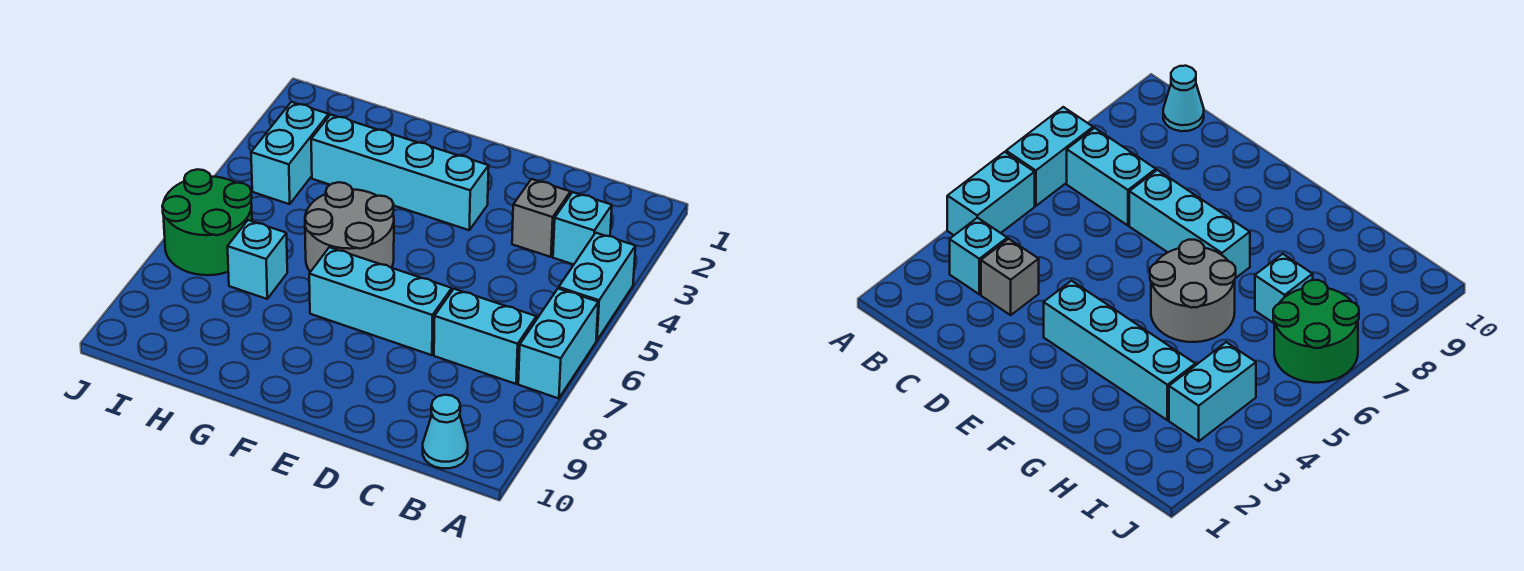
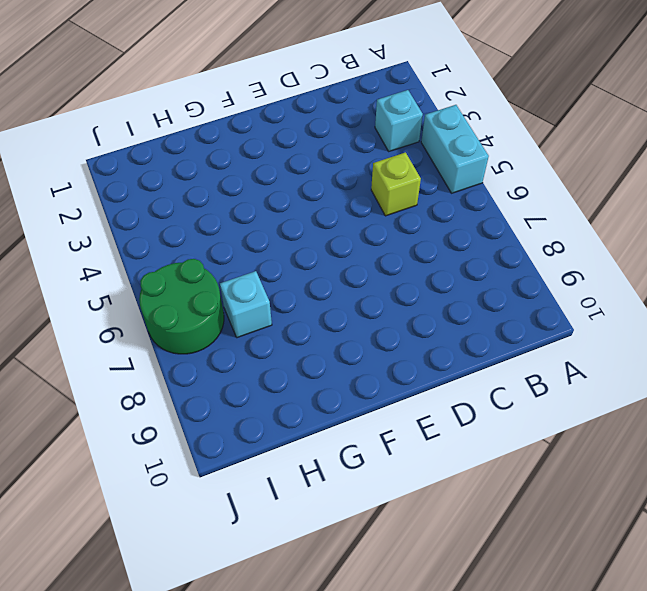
lime 1x1 brick [371,152,421,216] -> none
none -> cyan 1x2 brick [518,288,598,398]
none -> cyan 1x2 brick [434,289,536,384]
none -> cyan 1x1 cone [423,395,468,468]

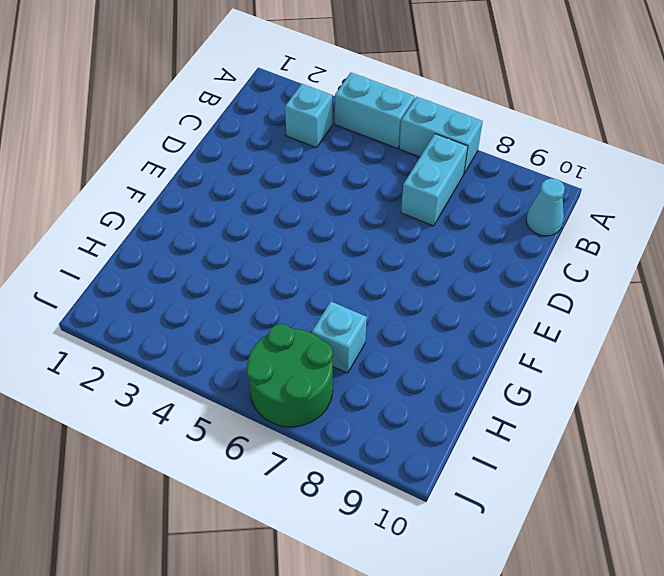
none -> grey 1x1 brick [512,179,570,257]
none -> cyan 1x3 brick [309,247,452,355]
none -> cyan 1x4 brick [311,114,489,230]

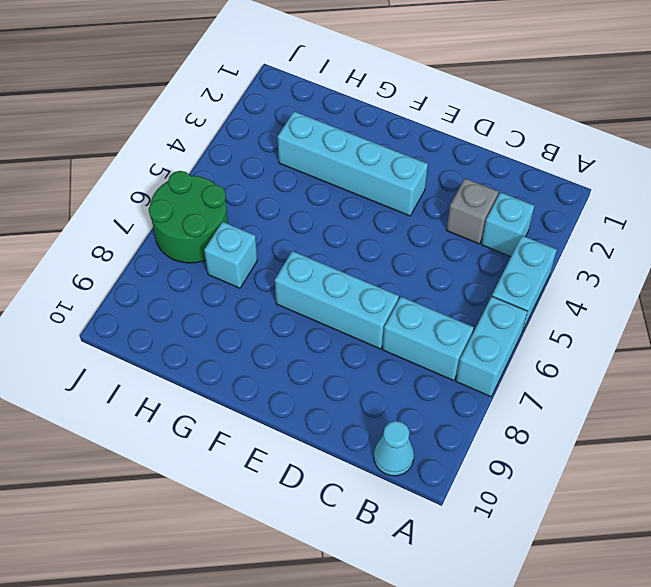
none -> grey 2x2 round brick [305,182,394,272]
none -> cyan 1x2 brick [251,102,329,204]

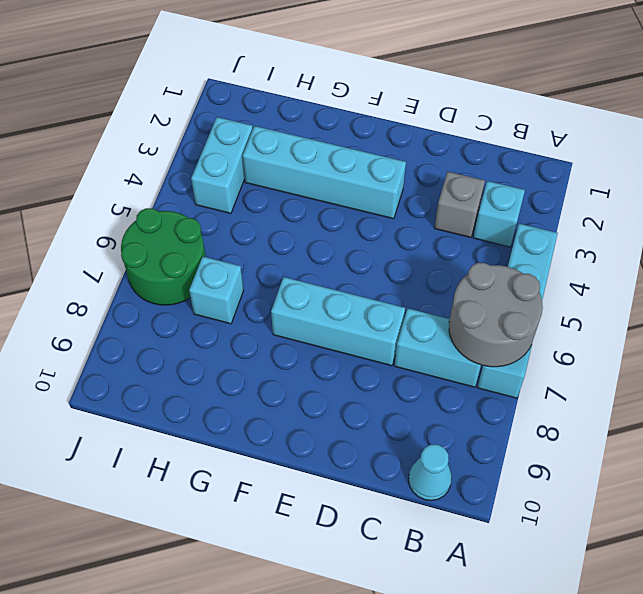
grey 2x2 round brick [449,263,543,367] -> grey 2x2 round brick moved to [305,182,394,272]

